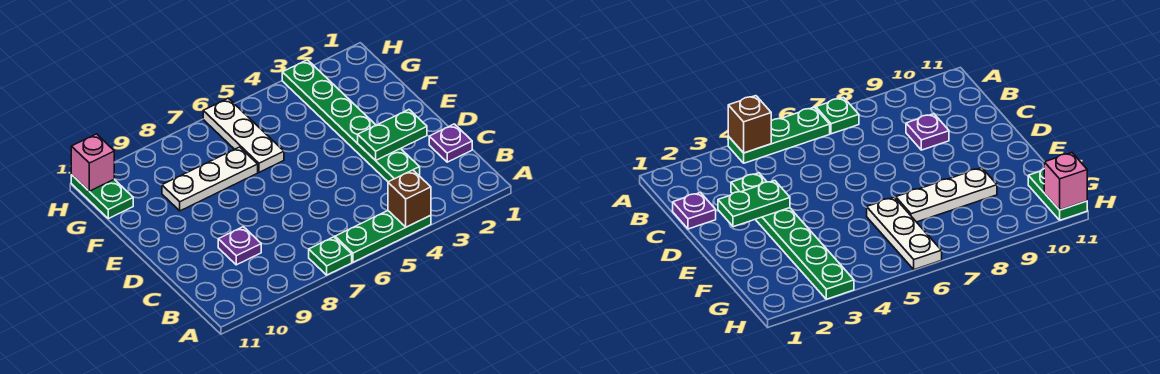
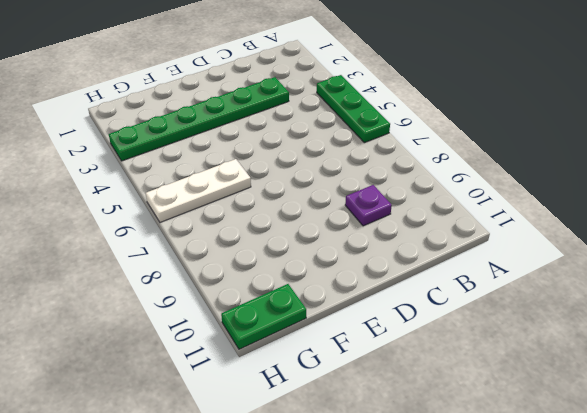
none -> green 1x1 plate [309,237,352,275]
none -> purple 1x1 plate [429,124,472,162]

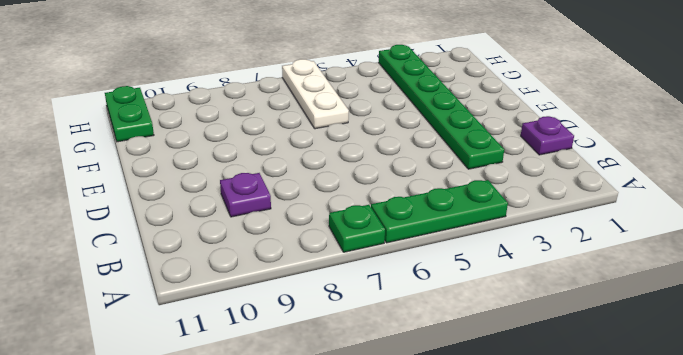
none -> white 1x3 plate [162,147,258,211]
none -> brown 1x1 brick [388,170,431,227]

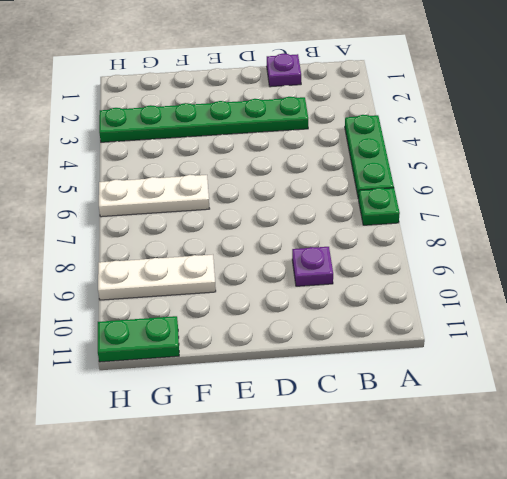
white 1x3 plate [98,255,216,300] -> white 1x3 plate turned to [162,147,258,211]
none -> brown 1x1 brick [388,170,431,227]
none -> green 1x2 plate [358,110,427,160]

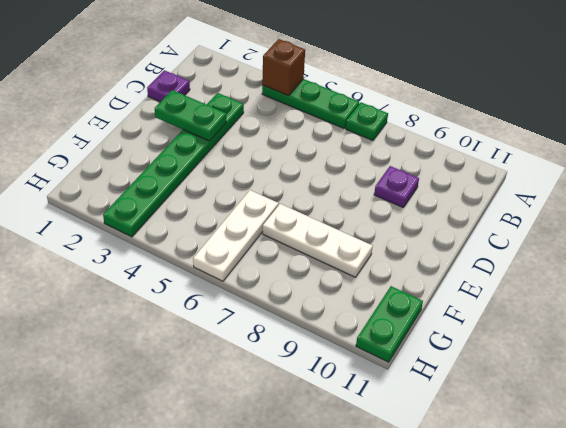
none -> pink 1x1 brick [71,134,114,191]

